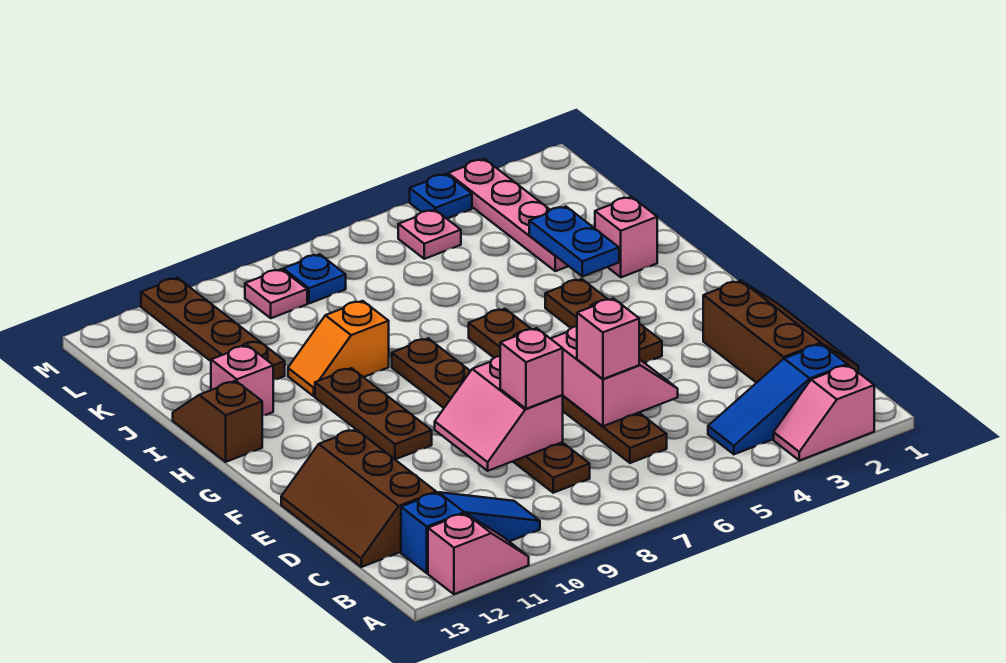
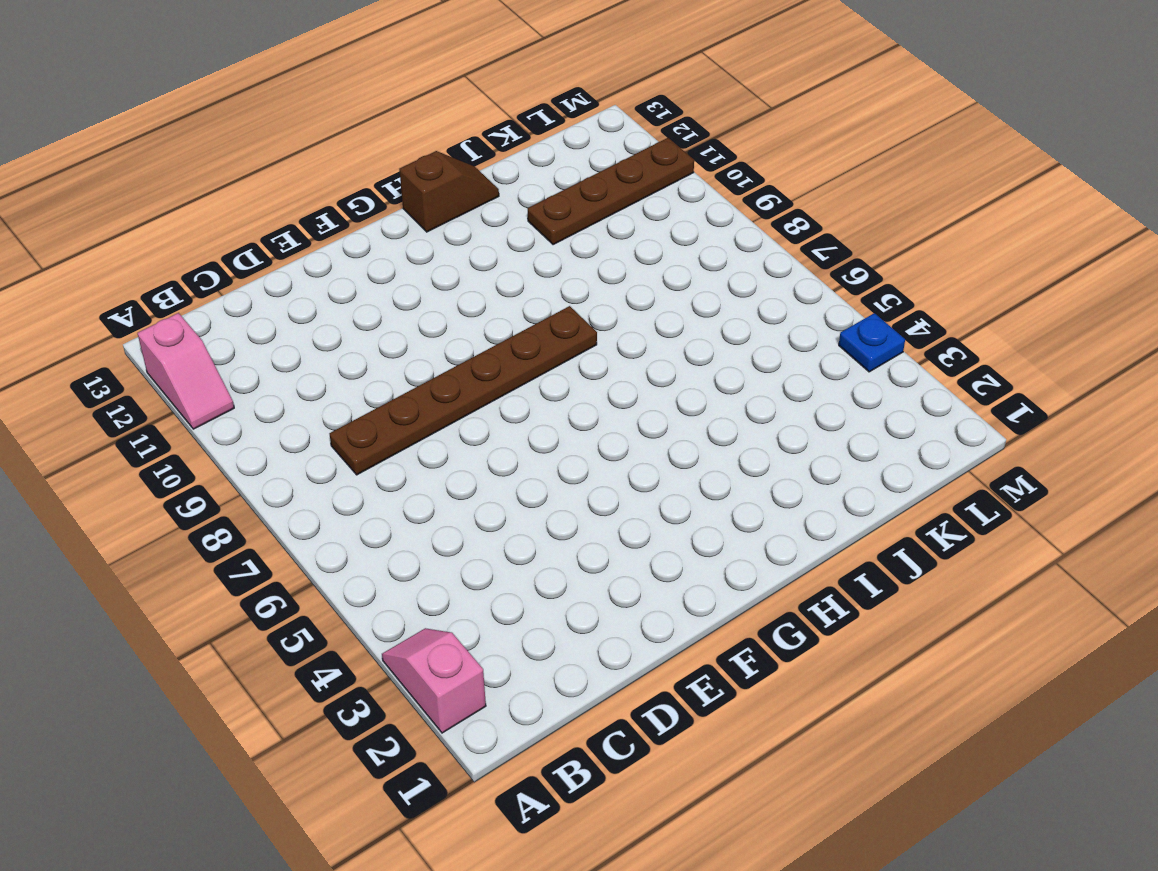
none -> blue 1x3 slope [708,344,847,454]
none -> blue 1x3 slope [401,492,540,573]
none -> brown 2x3 slope [703,281,858,383]

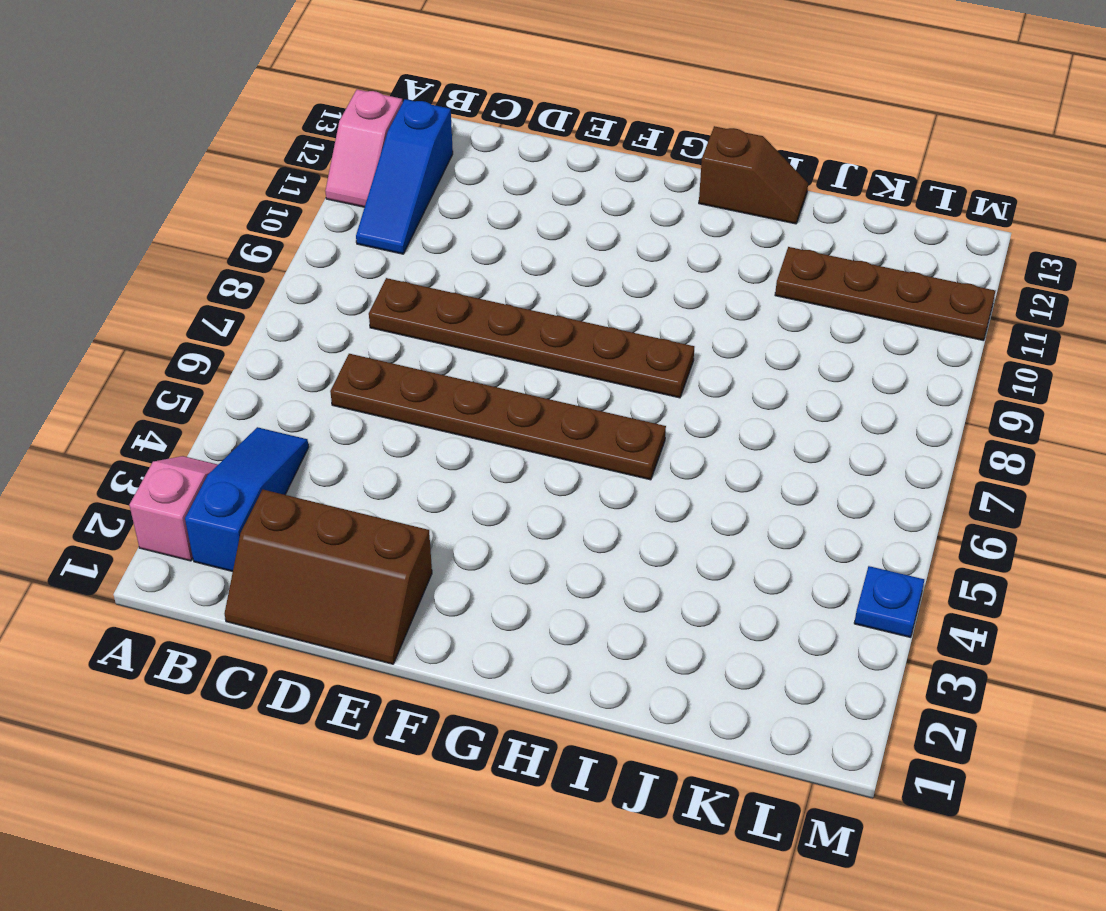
none -> brown 2x3 slope [281,430,436,567]
none -> brown 1x3 plate [545,279,662,363]
none -> brown 1x3 plate [315,368,432,459]

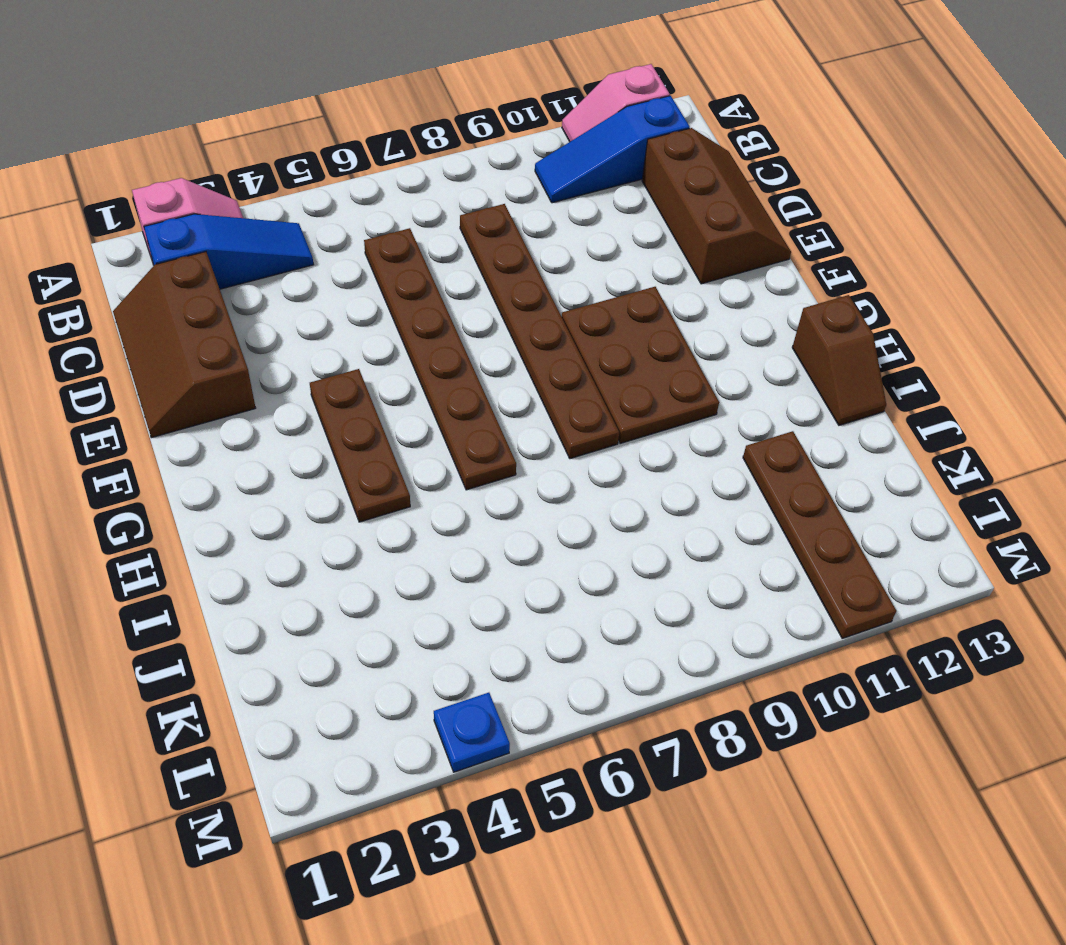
brown 2x3 plate [562,287,719,443] -> brown 1x3 plate [315,368,432,459]
none -> pink 1x1 brick [595,197,657,277]
none -> orange 1x2 slope [288,301,389,396]
none -> pink 1x1 brick [211,345,273,416]

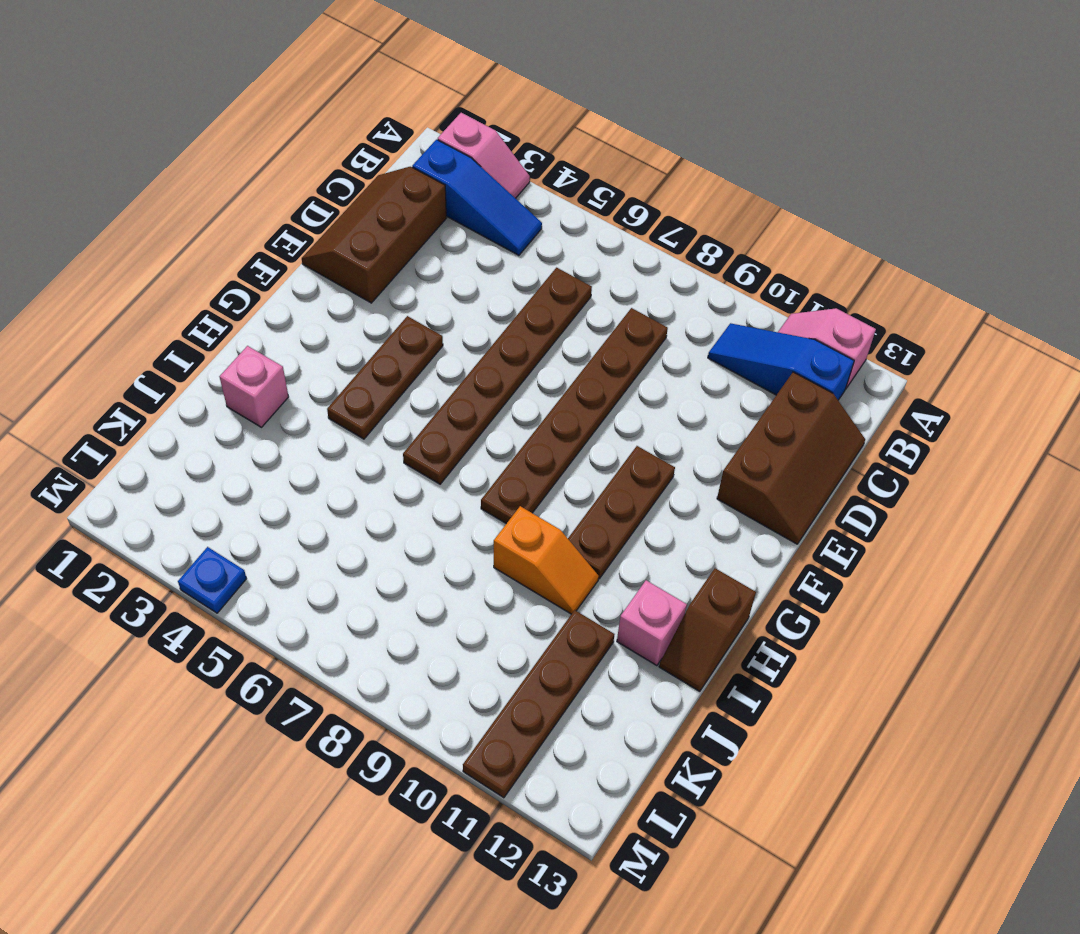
none -> pink 1x4 plate [448,159,568,271]
none -> pink 1x1 plate [398,210,461,259]
none -> blue 1x1 plate [283,254,346,303]

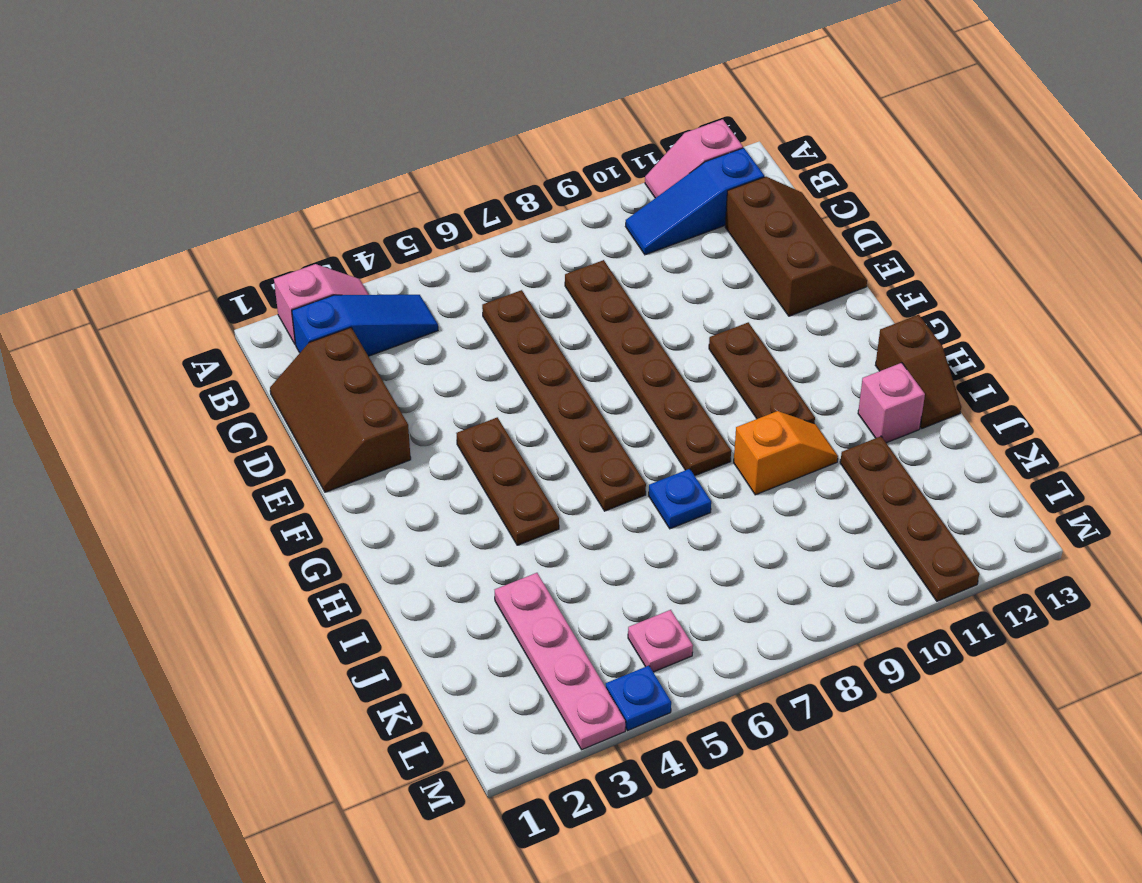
blue 1x1 plate [649,469,711,529] -> blue 1x1 plate moved to [283,254,346,303]
none -> pink 1x1 brick [595,197,657,277]
none -> pink 1x1 plate [245,269,307,318]
none -> pink 2x2 slope [550,326,678,426]

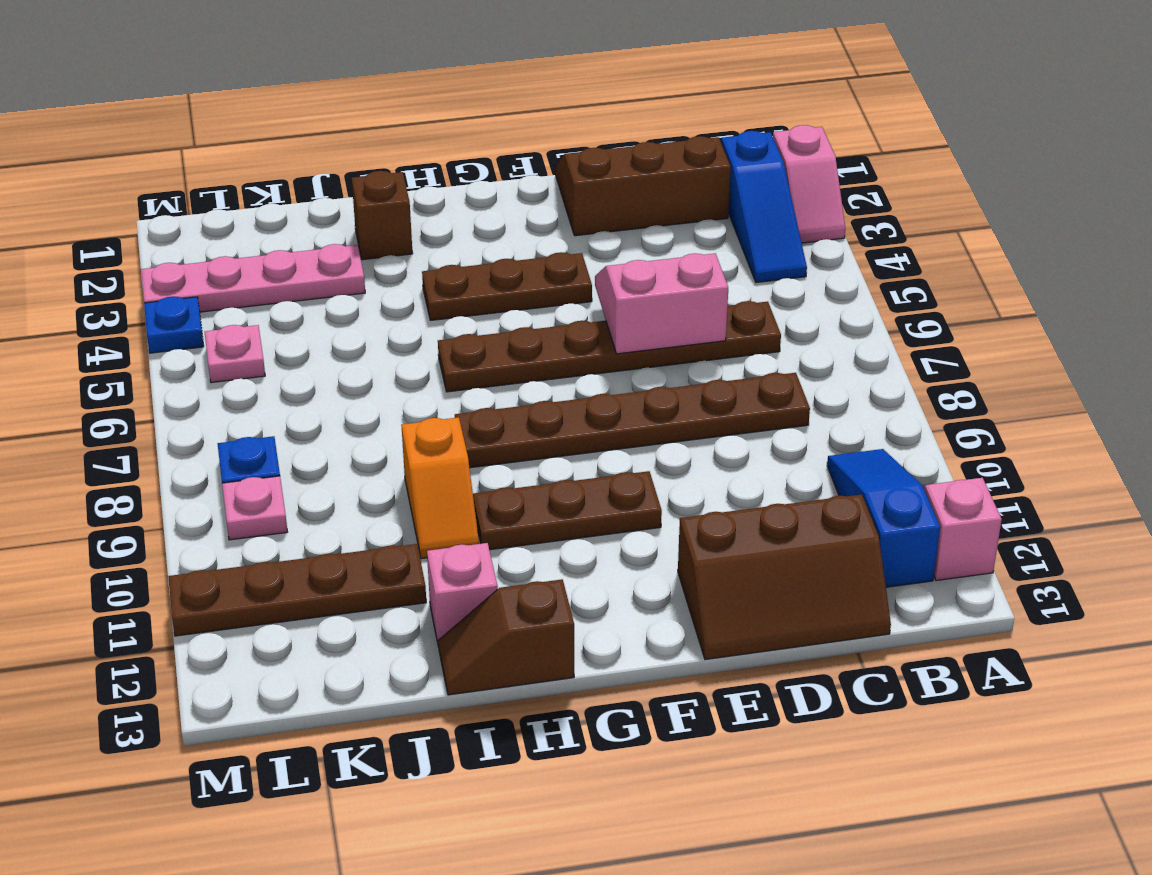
brown 1x1 brick [352,171,413,260] -> pink 1x1 brick [595,197,657,277]
none -> pink 2x2 slope [435,356,563,471]
none -> blue 1x2 plate [529,206,619,277]
none -> pink 1x1 brick [577,299,639,379]

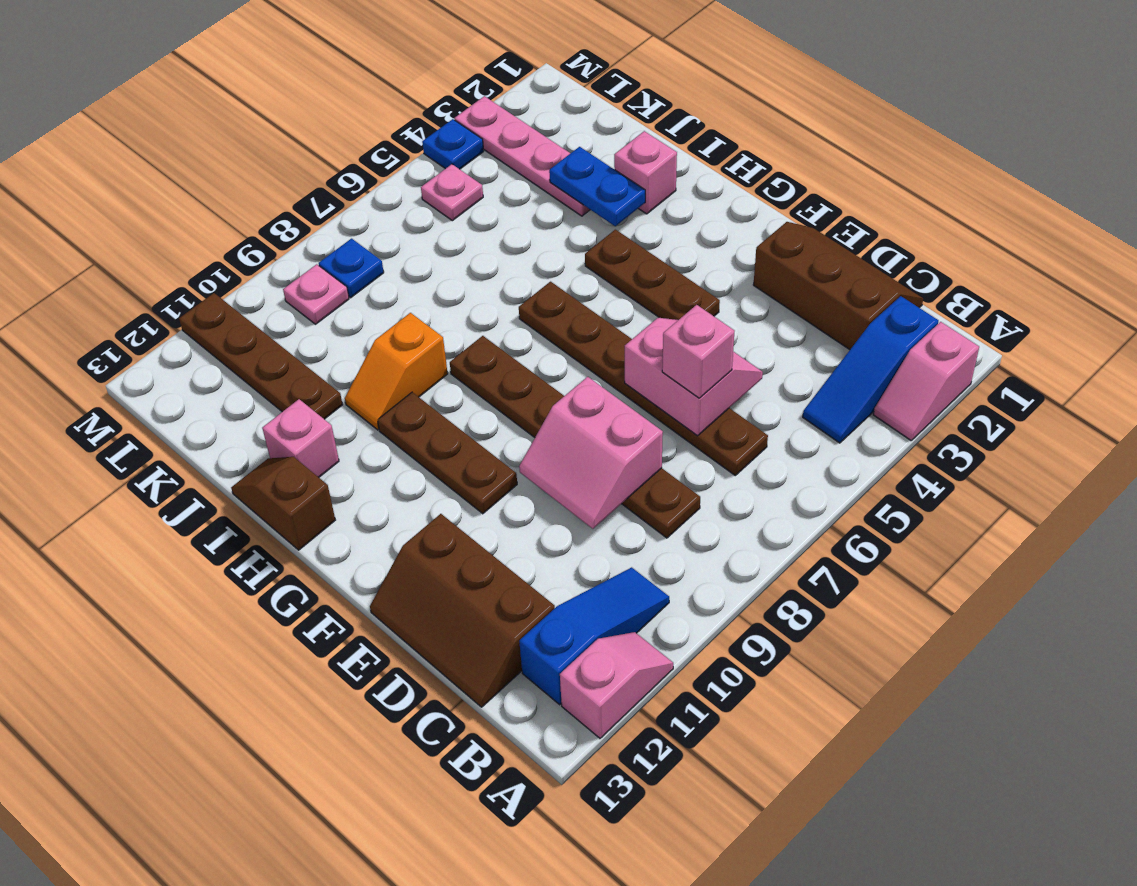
none -> pink 1x1 brick [500,328,563,409]

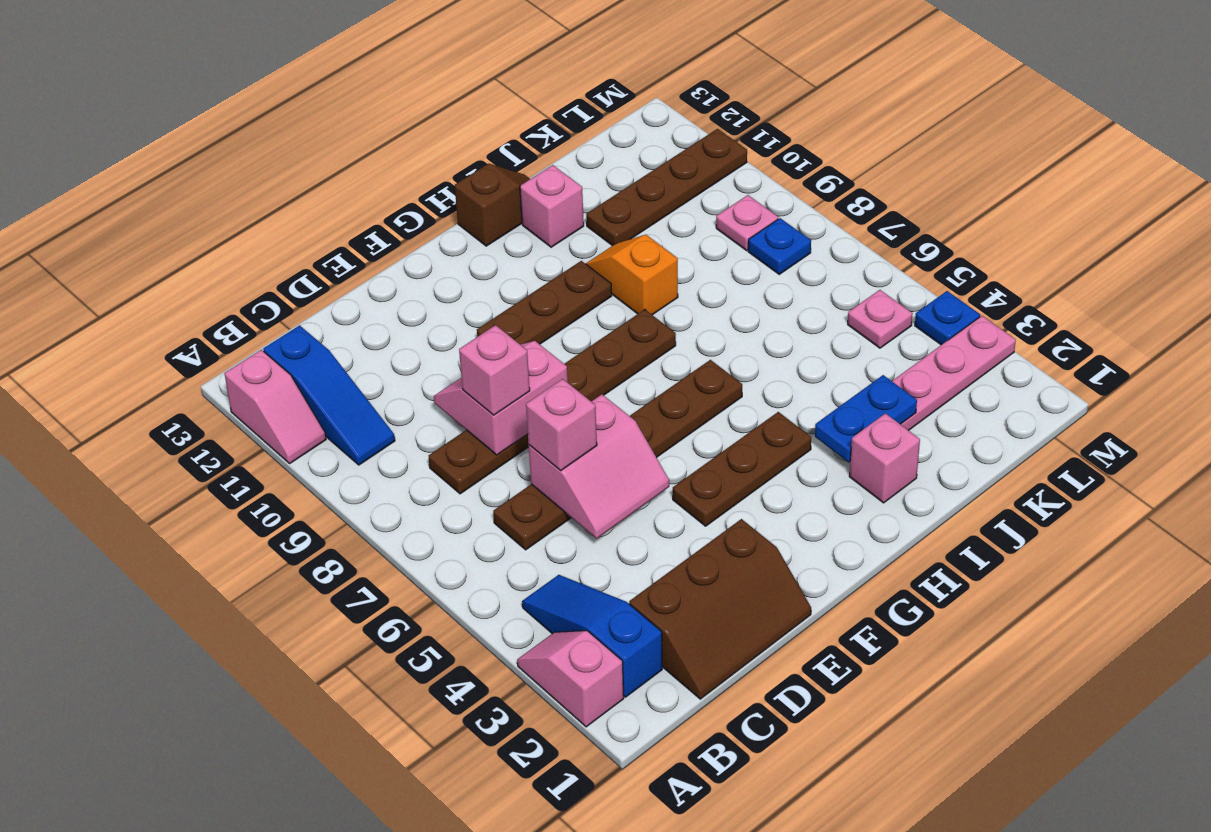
none -> brown 2x3 slope [281,430,436,567]

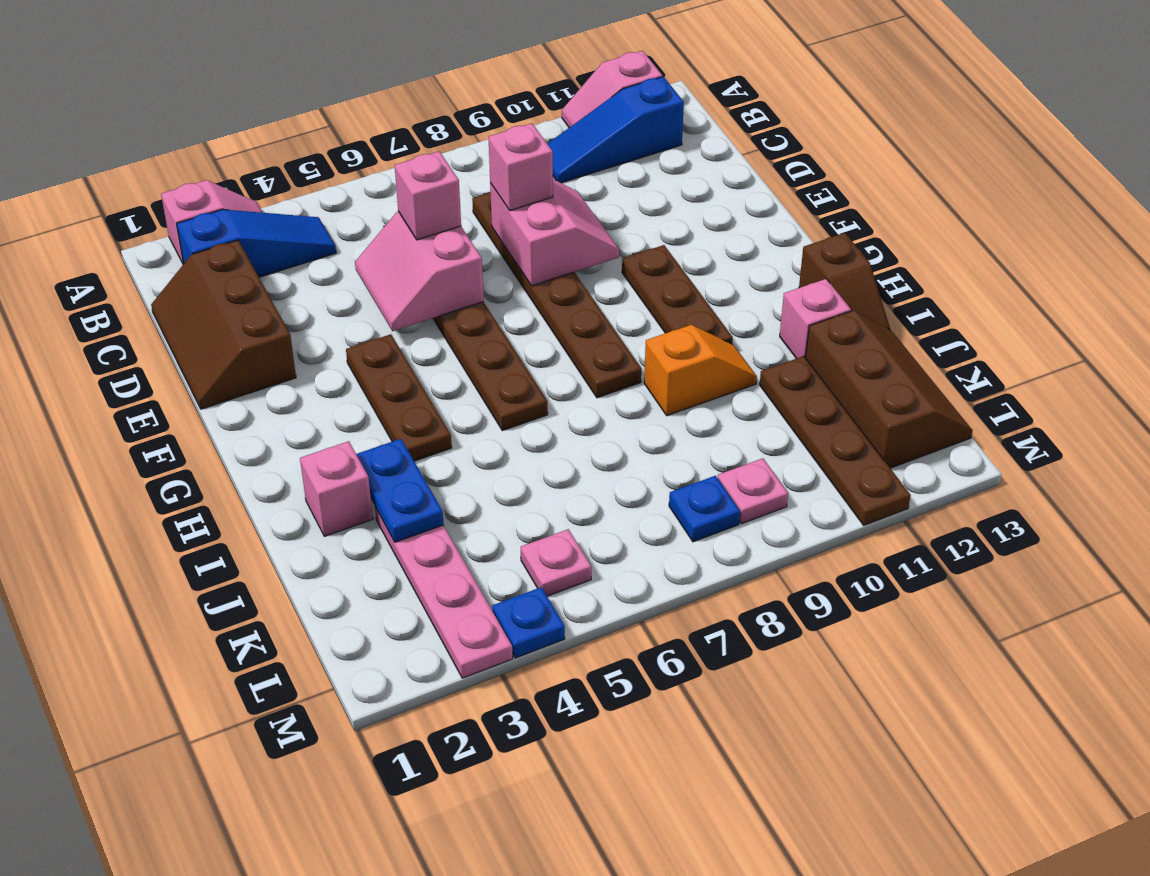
brown 2x3 slope [806,311,973,468] -> brown 2x3 slope moved to [281,430,436,567]

